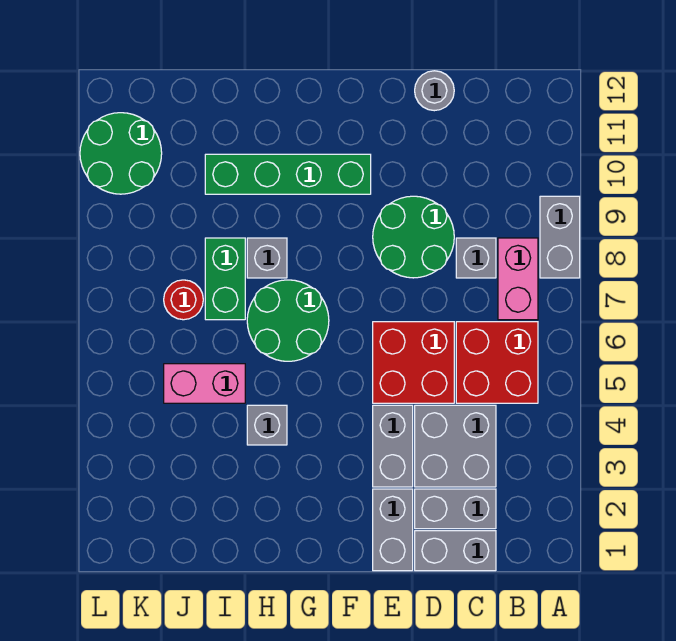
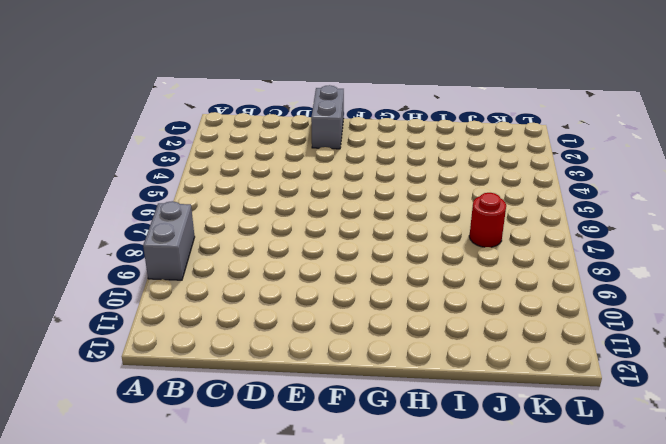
none -> red 2x2 brick [456,322,538,403]
none -> pink 1x2 brick [498,238,538,320]
none -> grey 1x2 brick [415,531,496,571]

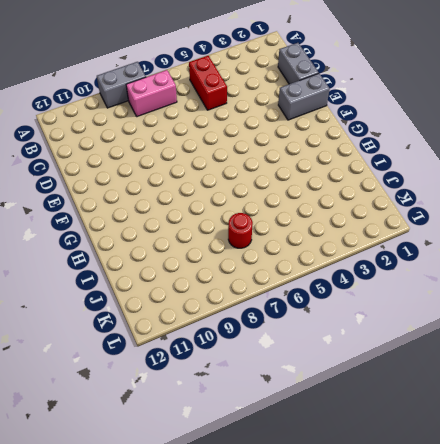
red 1x2 brick [189,56,227,110] -> red 2x2 brick [456,322,538,403]
none -> grey 1x2 brick [415,489,496,529]
none -> grey 2x2 brick [415,405,496,487]
none -> grey 1x1 brick [456,238,496,278]

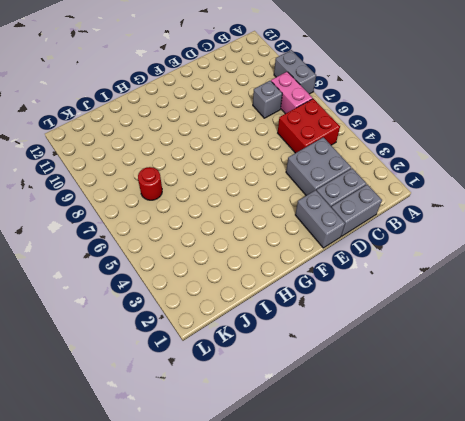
none -> red 2x2 brick [373,322,454,403]
none -> green 2x2 round brick [373,196,454,278]
none -> grey 1x1 round brick [415,71,454,111]

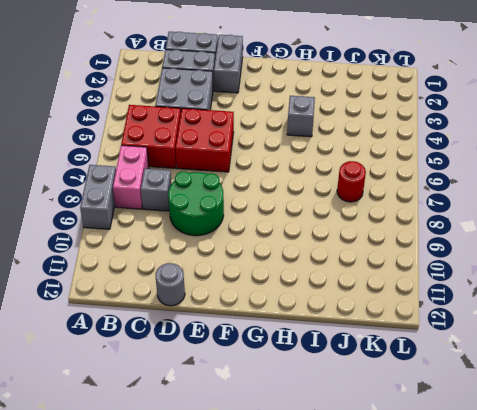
none -> grey 1x2 brick [373,405,413,487]
none -> green 1x4 brick [205,154,371,194]
none -> green 2x2 round brick [247,280,329,361]

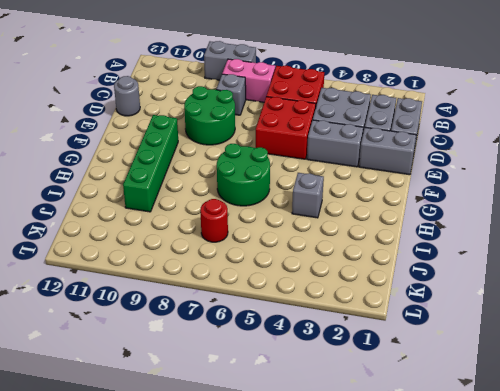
none -> grey 1x1 brick [247,238,287,278]
none -> pink 1x2 brick [164,364,245,403]
none -> green 1x2 brick [205,238,245,320]

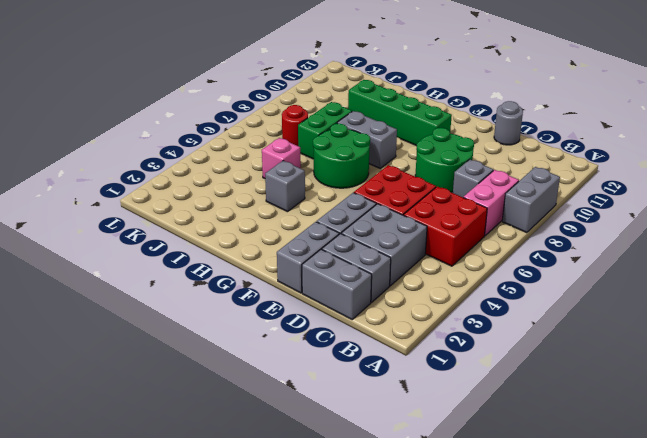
grey 1x2 brick [337,111,397,168] -> grey 1x1 brick [247,238,287,278]
pink 1x1 brick [262,138,301,178] -> pink 1x2 brick [164,364,245,403]
none -> green 2x2 round brick [80,113,162,194]

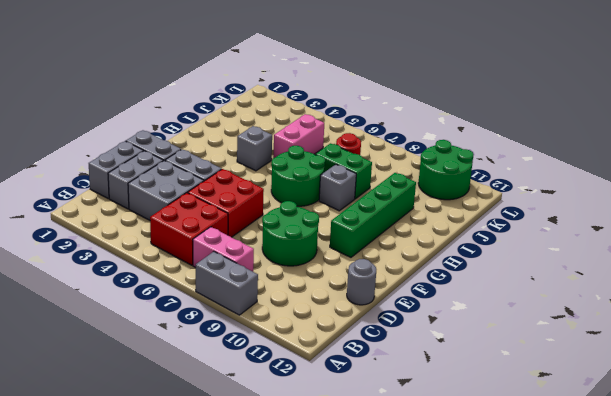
none -> grey 1x1 brick [456,238,496,278]

